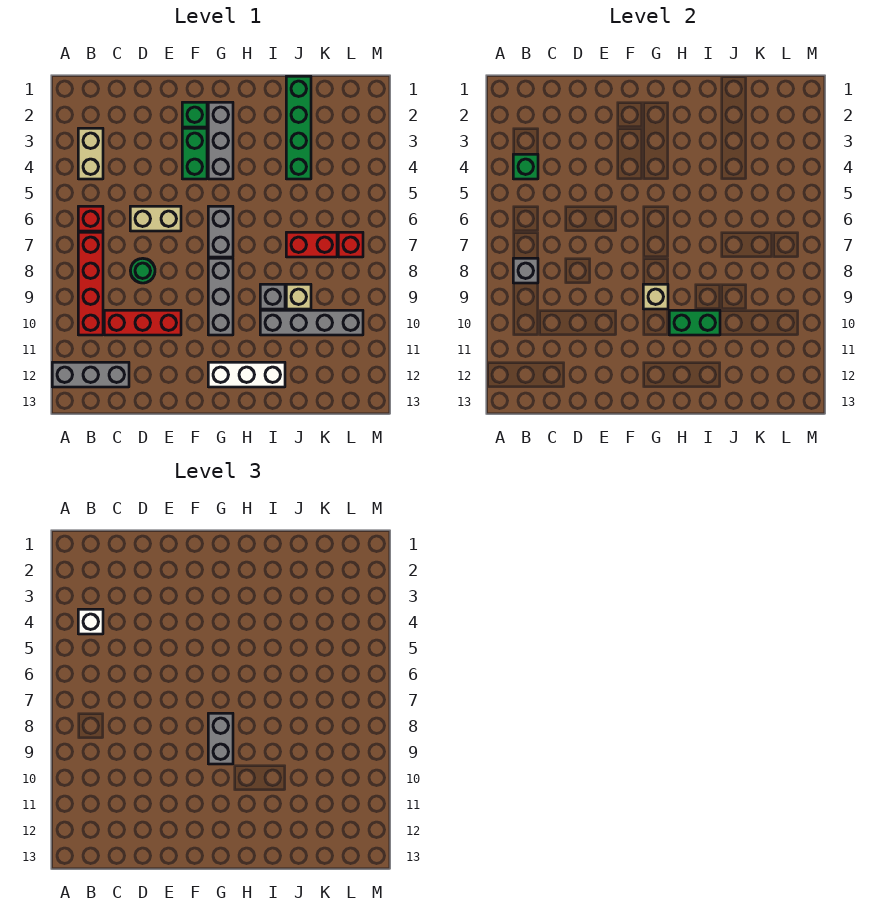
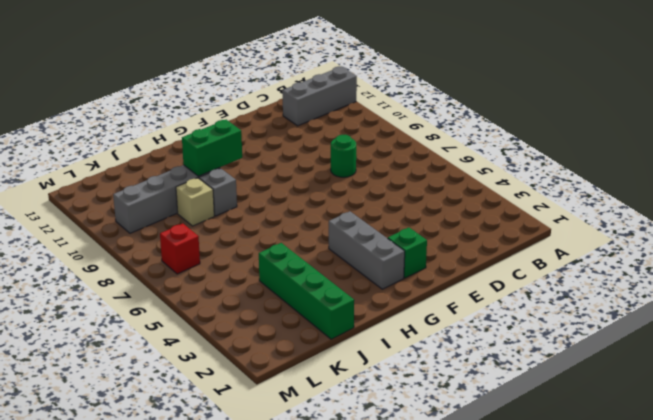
none -> tan 1x2 brick [78,128,103,179]
none -> red 1x1 brick [78,206,103,231]
none -> red 1x4 brick [78,232,103,335]

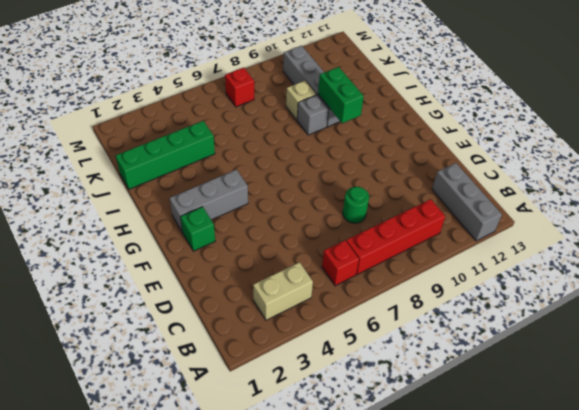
none -> red 1x3 brick [104,310,181,335]
none -> tan 1x2 brick [130,206,181,231]
none -> green 1x2 brick [182,128,207,179]

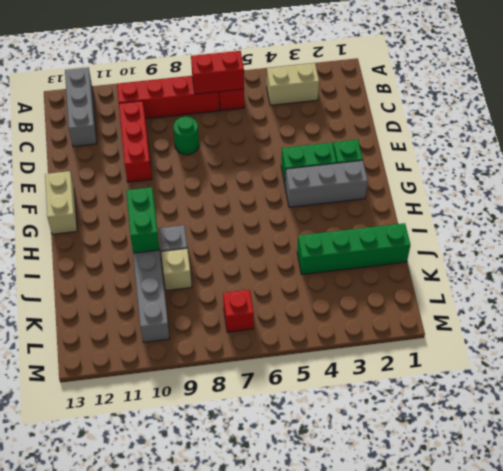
red 1x2 brick [191,51,244,94] -> red 1x2 brick turned to [286,232,337,257]
tan 1x2 brick [45,171,77,234] -> tan 1x2 brick moved to [130,206,181,231]
none -> grey 1x2 brick [208,206,233,257]
none -> grey 1x3 brick [208,258,233,335]
none -> white 1x3 brick [208,362,285,387]

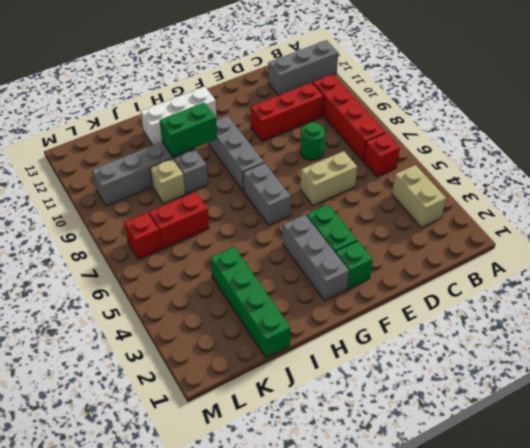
none -> green 1x1 brick [513,154,538,179]
none -> grey 1x1 brick [513,258,538,283]
none -> tan 1x1 brick [643,284,668,309]

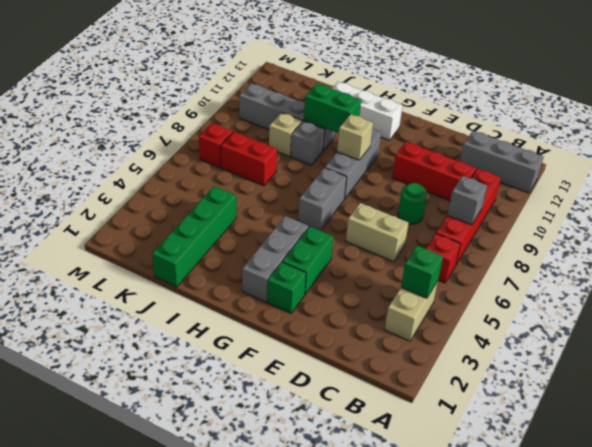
none -> white 1x1 brick [78,609,103,634]
none -> grey 1x2 brick [208,713,233,764]

